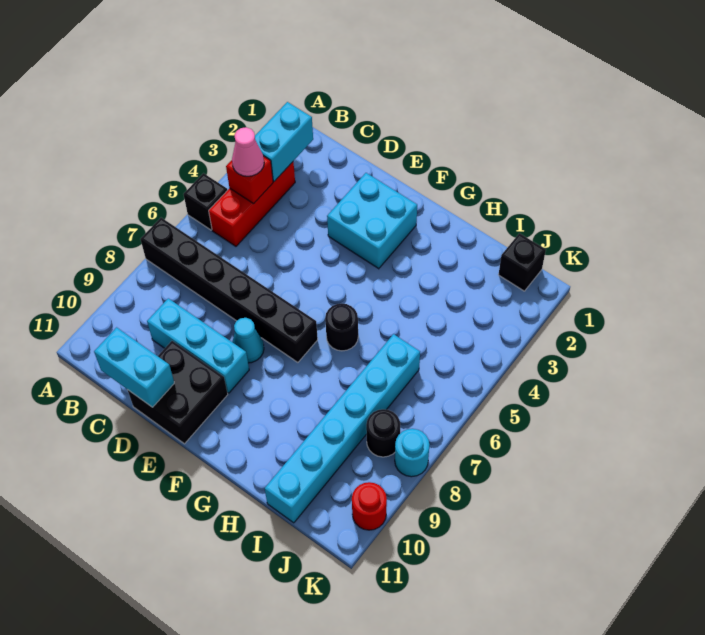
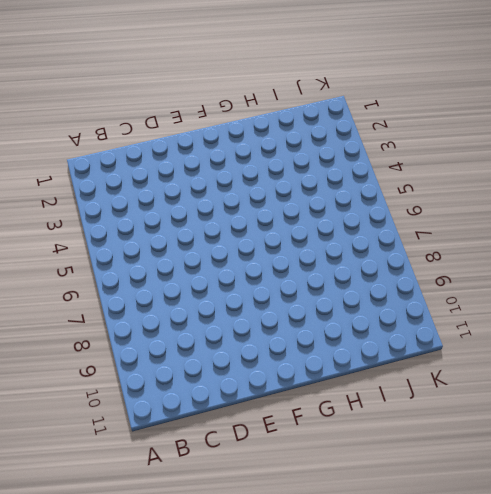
none -> black 1x1 brick [184,173,227,230]
none -> black 1x6 brick [140,218,318,362]
none -> red 1x3 brick [209,162,295,246]

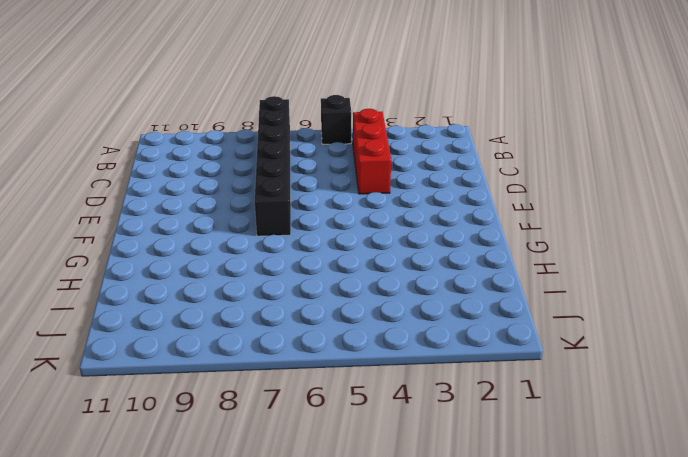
red 1x3 brick [353,109,391,194] -> red 1x3 brick turned to [209,162,295,246]
none -> cyan 1x3 brick [147,298,249,393]
none -> black 2x2 brick [128,341,228,444]
none -> cyan 2x2 brick [327,173,417,269]

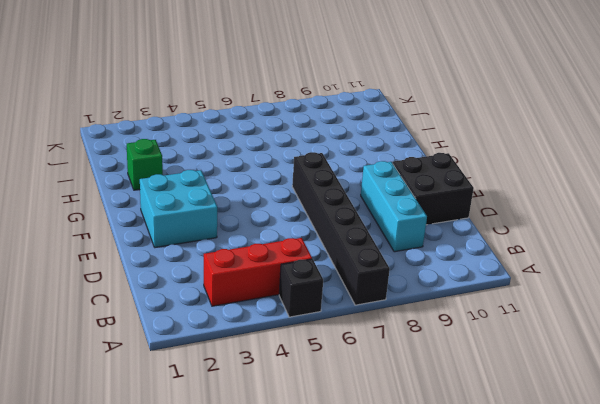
green 1x1 brick [127,139,163,190] -> none
none -> cyan 1x1 cone [232,318,264,363]
none -> black 1x1 round brick [325,303,358,351]
none -> cyan 1x6 brick [265,334,420,523]

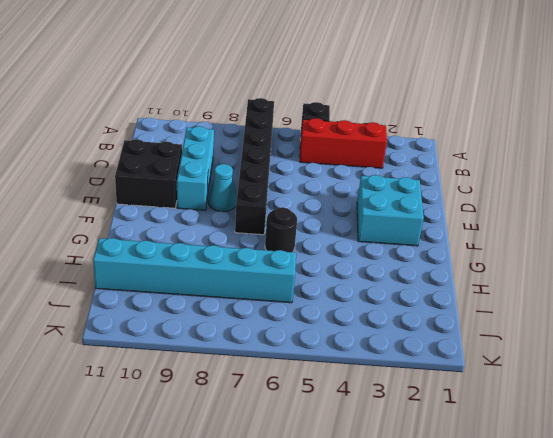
none -> black 1x1 brick [498,233,546,291]
none -> black 1x1 round brick [366,409,400,457]
none -> cyan 1x1 round brick [395,429,430,477]

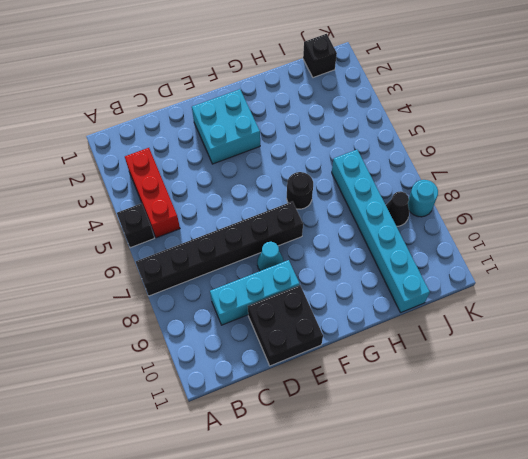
black 1x1 cone [386,191,409,226] -> black 1x1 round brick [366,409,400,457]
none -> red 1x1 round brick [352,482,387,530]
none -> cyan 1x2 brick [255,102,313,181]
none -> red 1x1 brick [226,156,273,204]

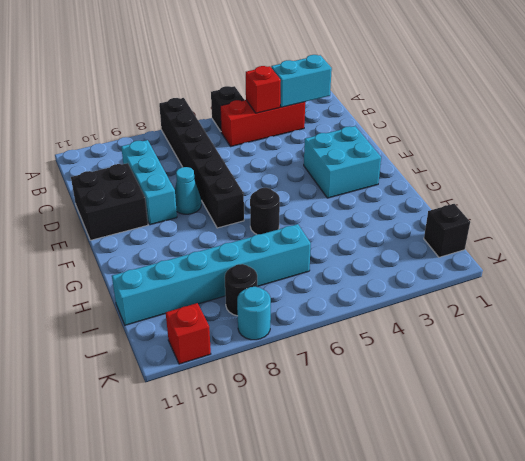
red 1x1 brick [166,303,211,364] -> red 1x1 round brick [352,482,387,530]
none -> cyan 1x2 brick [94,327,174,407]
none -> pink 1x1 cone [232,127,264,176]

